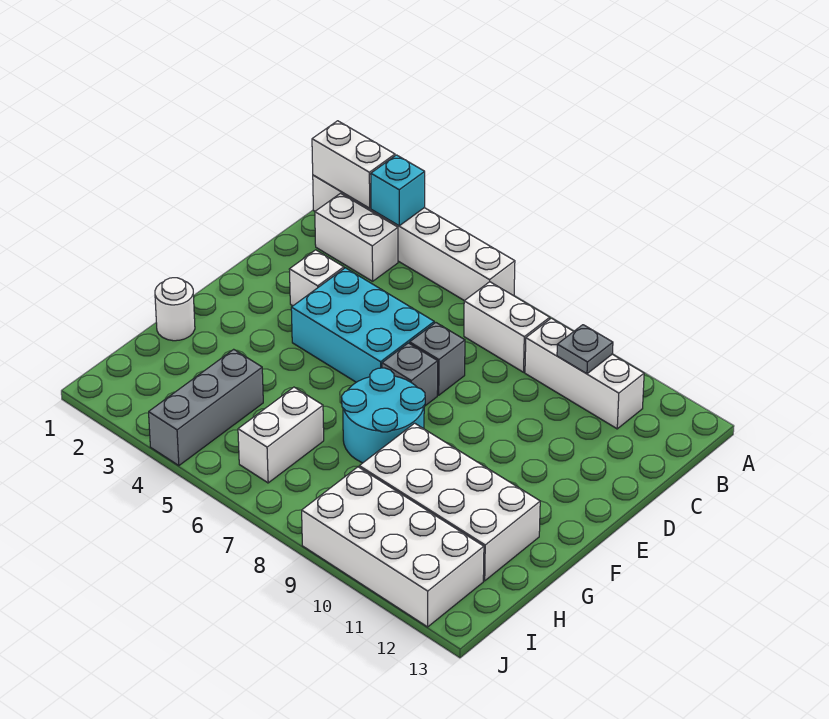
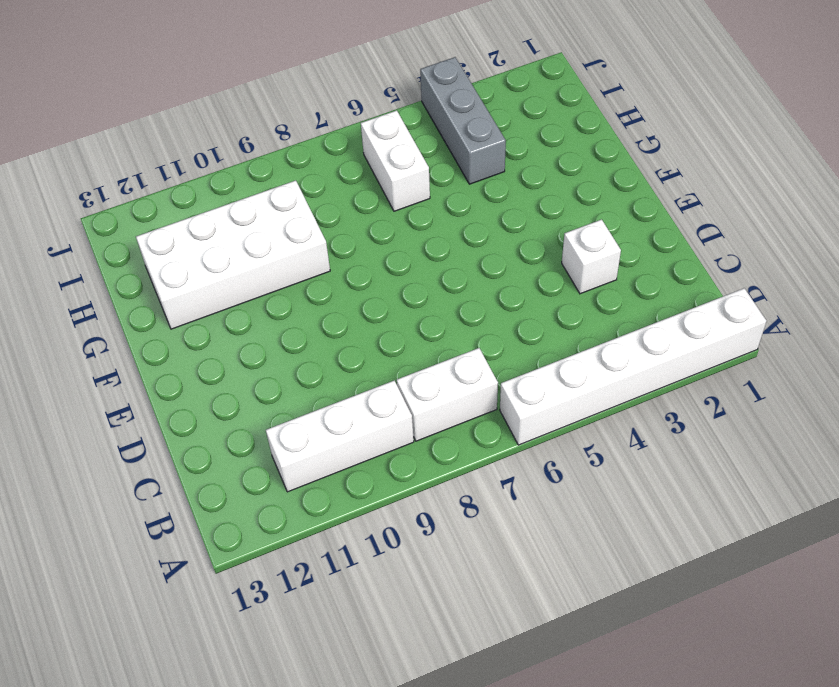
none -> white 1x2 brick [315,193,398,281]
none -> cyan 2x3 brick [291,268,434,382]
none -> grey 1x1 brick [410,323,465,395]

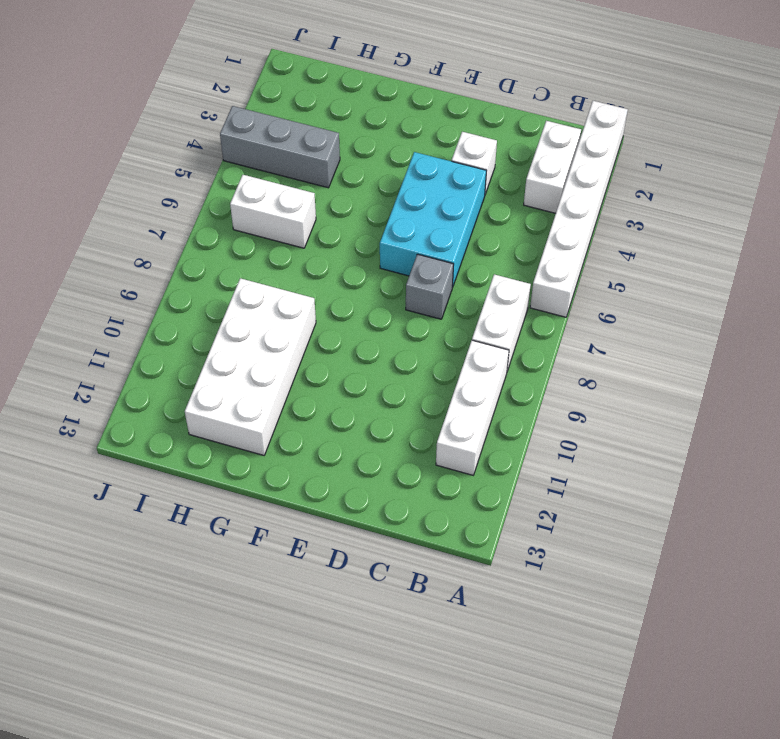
none -> grey 1x1 brick [382,343,438,406]
none -> cyan 2x2 round brick [342,368,425,463]
none -> white 1x1 round brick [155,278,195,341]

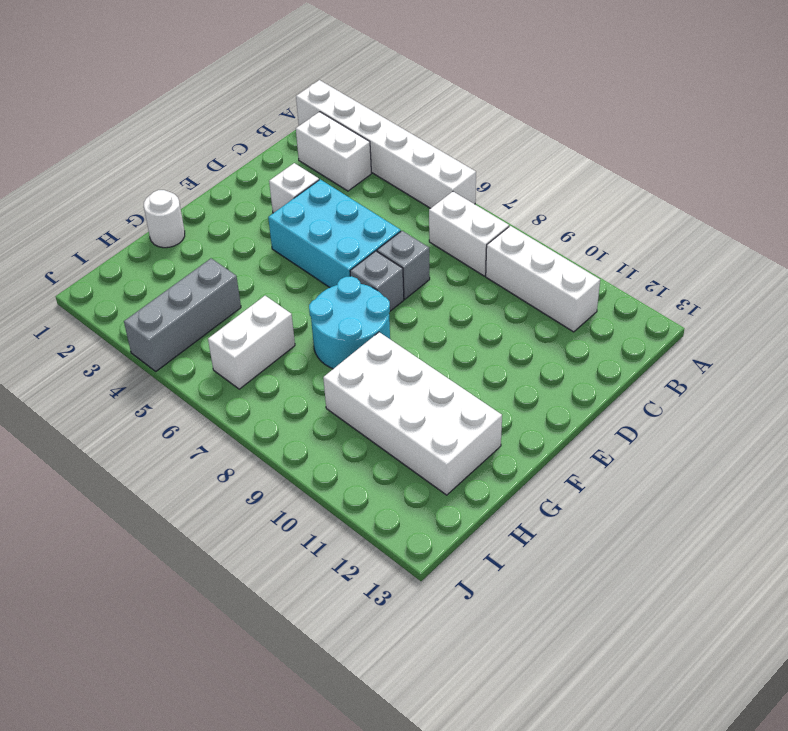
none -> white 2x4 brick [302,467,484,627]
none -> white 1x2 brick [312,121,395,208]
none -> cyan 1x1 brick [371,155,425,226]

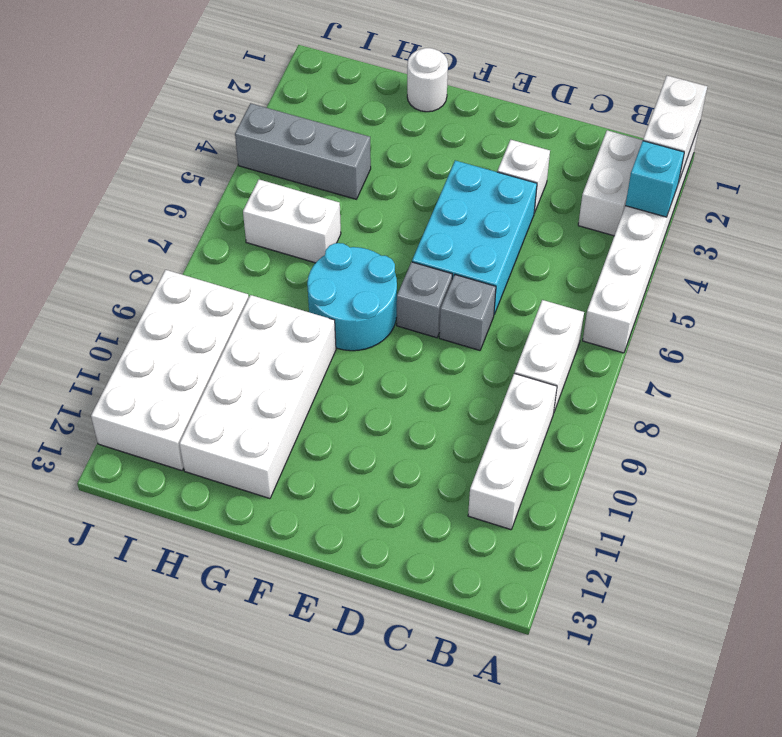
none -> grey 1x1 plate [557,325,613,374]

